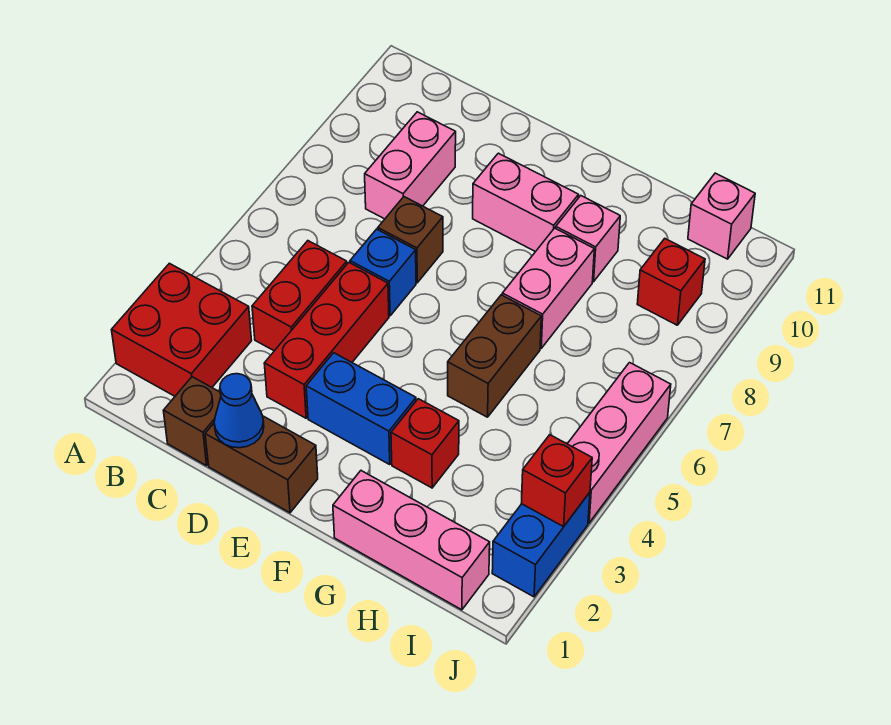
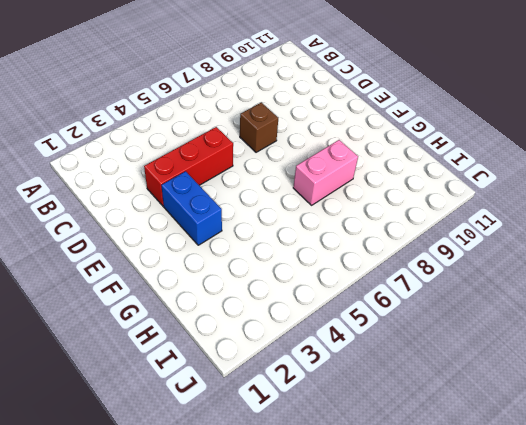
none -> red 2x2 brick [112,263,252,396]
none -> brown 1x1 brick [163,377,221,466]
none -> red 1x2 brick [252,241,347,351]

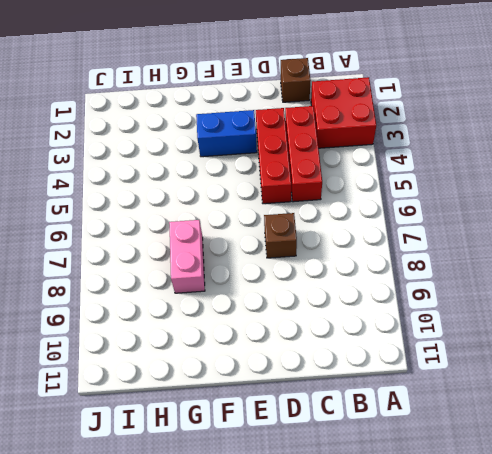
red 1x3 brick [285,106,322,202] -> red 1x2 brick [252,241,347,351]
none -> pink 1x2 brick [365,112,456,219]
none -> brown 1x2 brick [205,416,318,513]
none -> blue 1x1 brick [350,229,416,316]

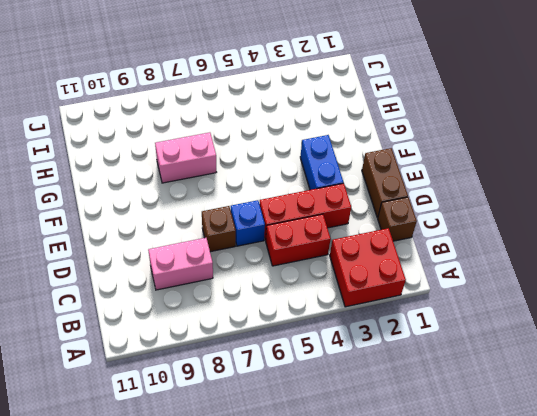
none -> pink 1x2 brick [473,153,579,252]
none -> pink 1x3 brick [333,471,490,610]
none -> red 1x1 brick [391,399,459,488]

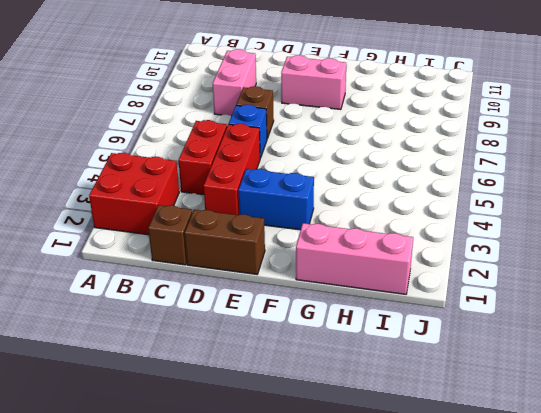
none -> red 1x1 brick [391,399,459,488]
none -> brown 1x2 brick [448,295,541,417]
none -> pink 1x2 brick [502,228,594,348]

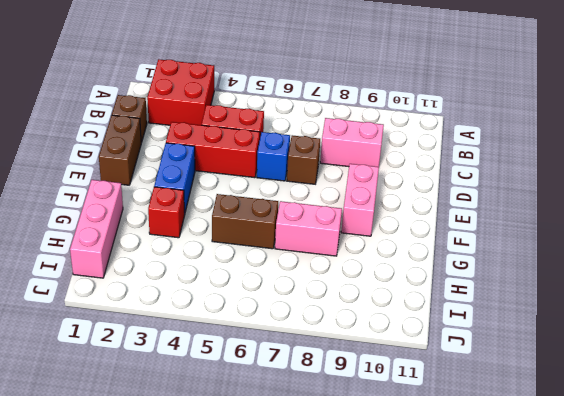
none -> pink 1x1 brick [556,196,620,282]
none -> red 1x1 brick [637,239,705,325]
none -> pink 1x1 brick [688,173,755,259]

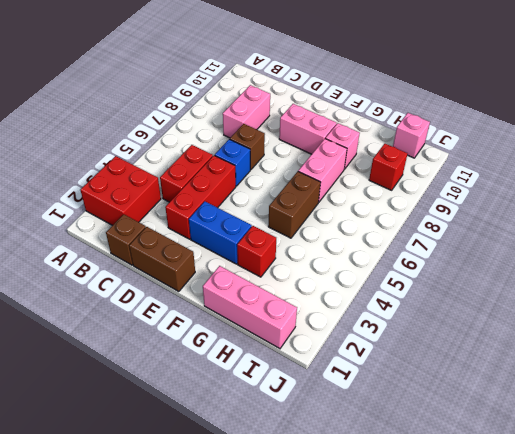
none -> blue 1x2 brick [492,492,590,597]
none -> pink 1x3 brick [568,363,671,523]
none -> blue 1x1 cone [214,374,264,448]

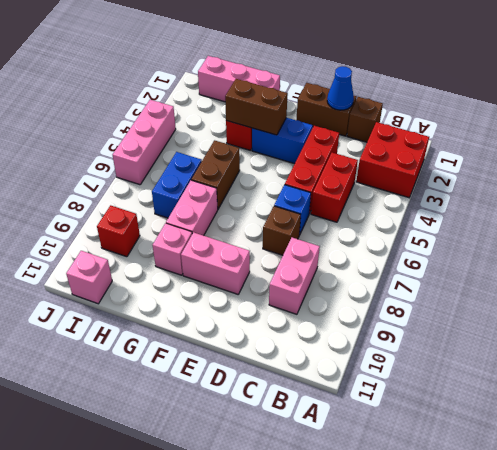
brown 1x2 brick [225,79,288,135] -> none
blue 1x2 brick [152,152,202,218] -> blue 1x2 brick moved to [492,492,590,597]
none -> red 1x1 brick [521,435,592,527]

